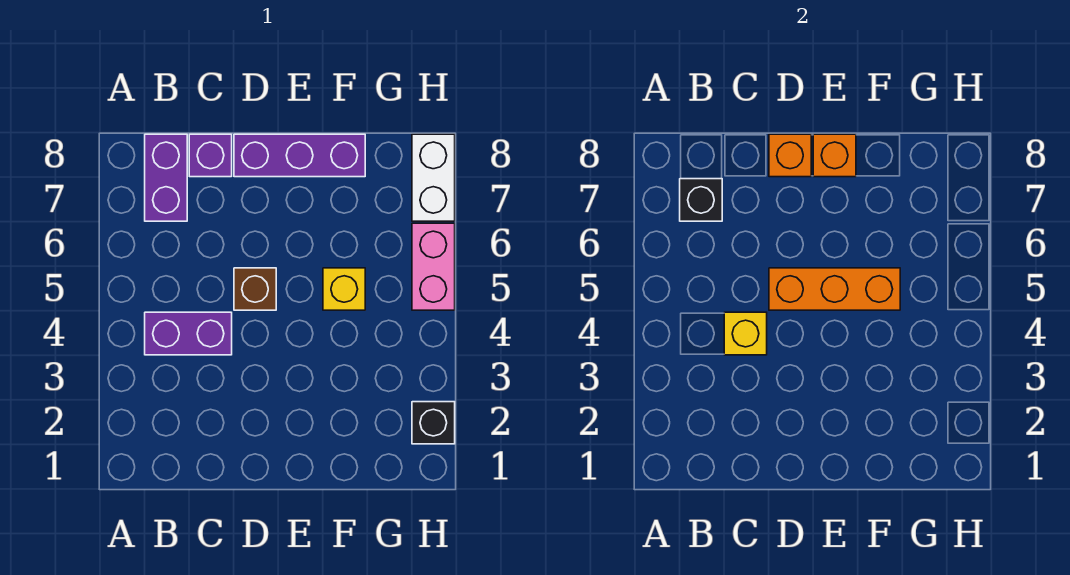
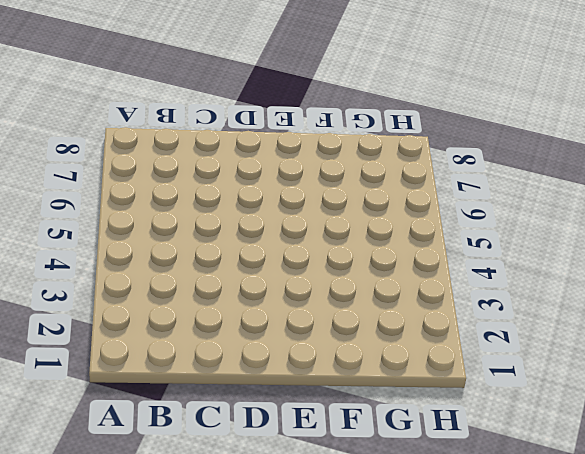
none -> purple 1x2 brick [145,312,232,355]
none -> purple 1x2 brick [145,134,187,221]
none -> purple 1x1 brick [189,134,232,177]

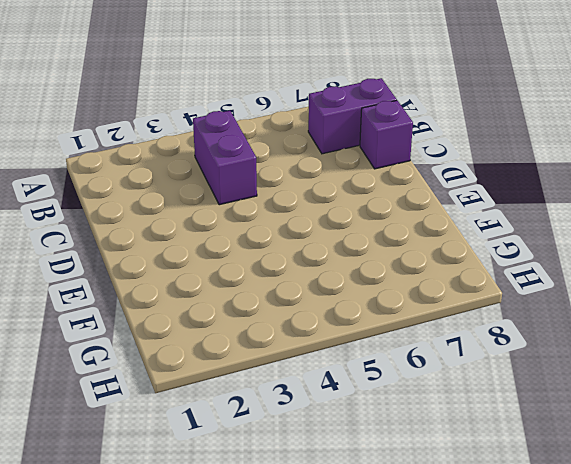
none -> brown 1x1 brick [234,268,276,310]
none -> purple 1x3 brick [234,134,365,177]
none -> yellow 1x1 brick [323,268,365,310]

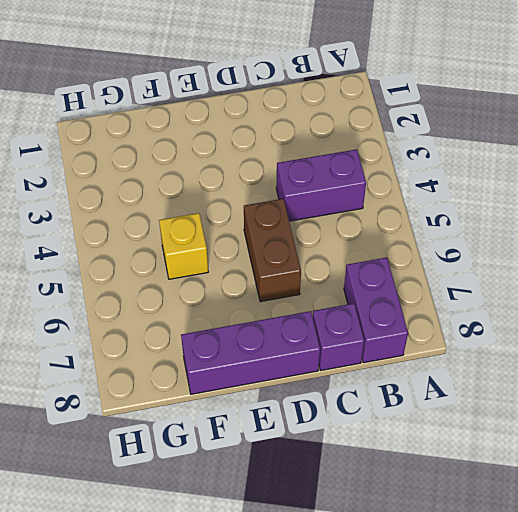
brown 1x2 brick [244,199,301,302] -> brown 1x1 brick [234,268,276,310]
none -> black 1x1 brick [412,402,455,444]
none -> pink 1x2 brick [412,223,455,310]
none -> white 1x2 brick [412,134,455,221]

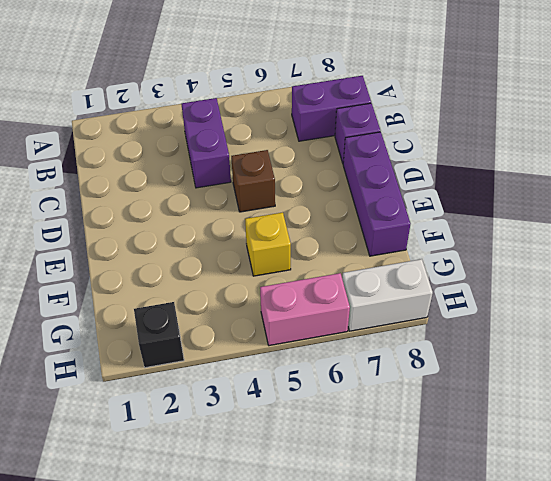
none -> black 1x1 brick [680,179,722,221]
none -> yellow 1x1 brick [724,312,767,355]
none -> orange 1x3 brick [769,268,900,310]

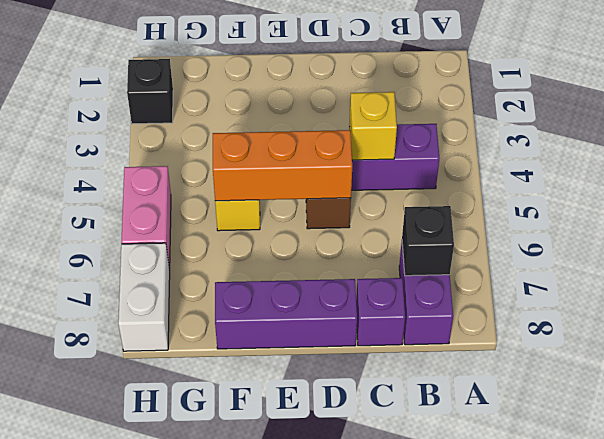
none -> orange 1x1 brick [769,134,811,177]
none -> orange 1x1 brick [813,134,856,177]

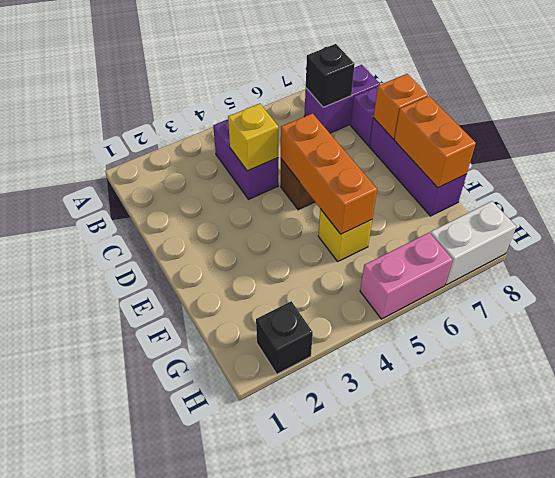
orange 1x2 brick [394,96,476,188] -> orange 1x1 brick [813,134,856,177]

